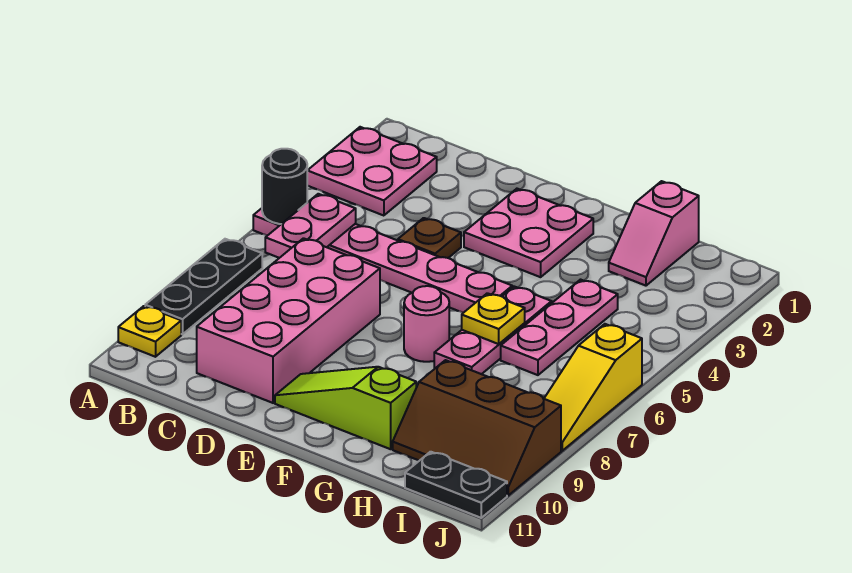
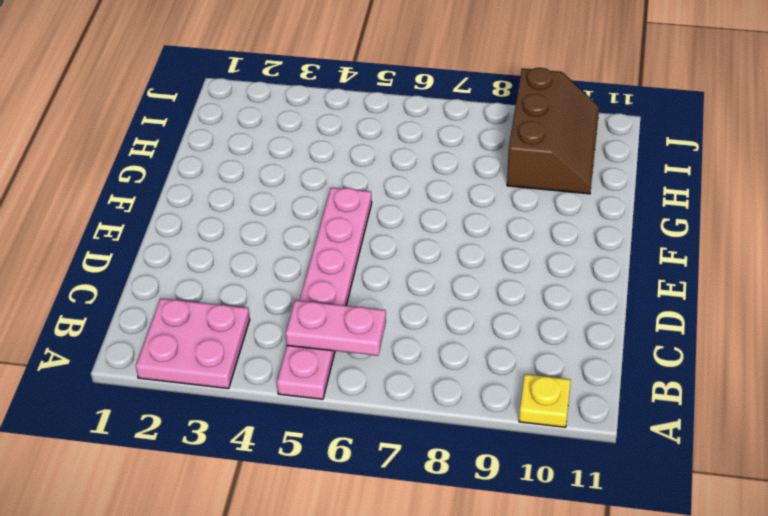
none -> black 1x3 plate [145,239,262,334]
none -> pink 2x4 brick [197,238,380,403]
none -> brown 1x1 plate [398,218,461,258]

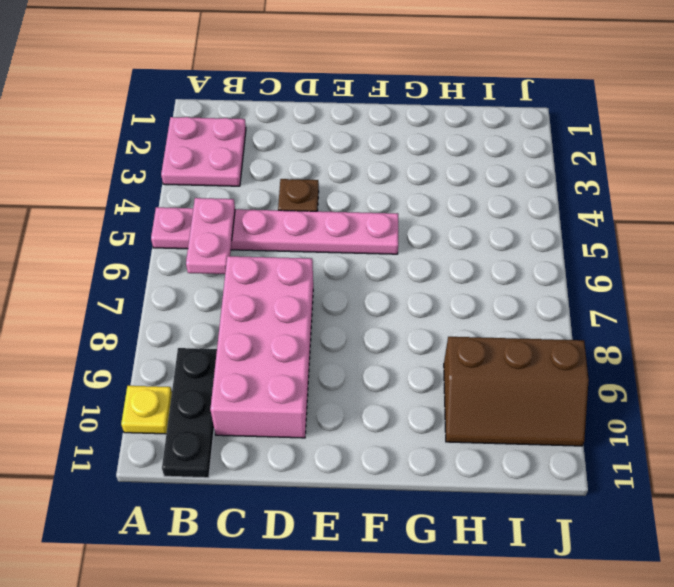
black 1x3 plate [162,348,217,478] -> black 1x3 plate moved to [145,239,262,334]
none -> pink 2x2 plate [464,189,593,277]
none -> lime 1x3 slope [275,367,416,449]
none -> pink 1x1 round brick [404,286,449,362]

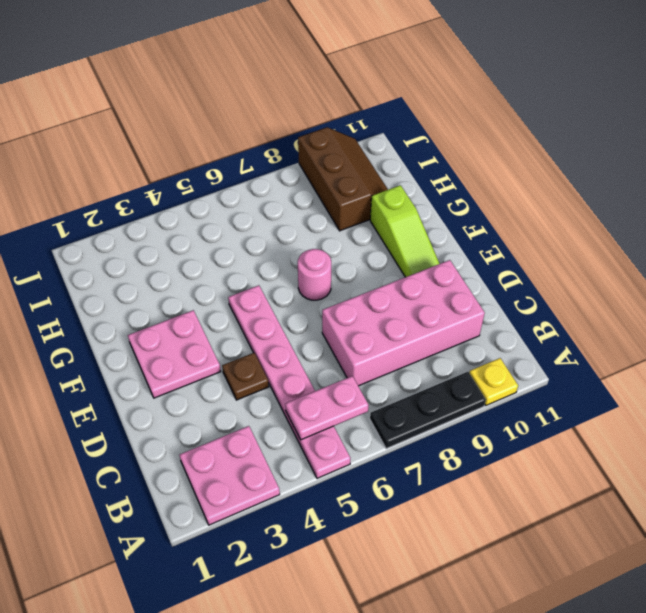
none -> pink 1x3 plate [434,287,552,374]
none -> pink 1x2 slope [609,181,699,286]
none -> pink 1x3 plate [501,280,618,375]

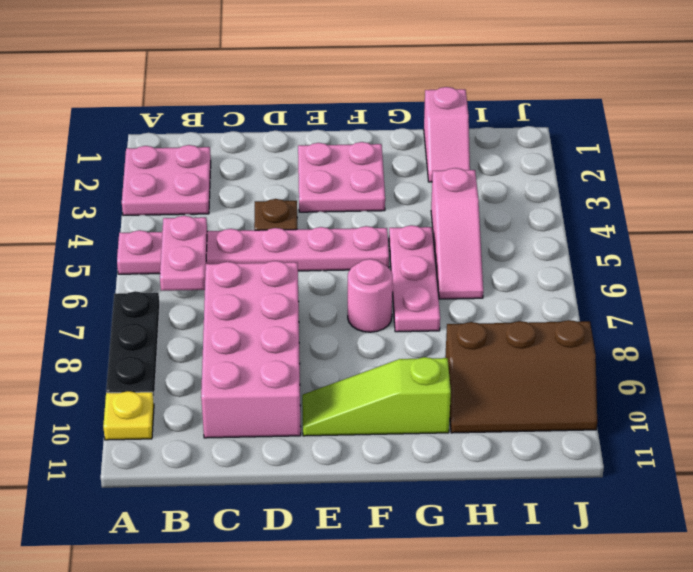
pink 1x3 slope [431,168,483,299] -> pink 1x3 plate [501,280,618,375]
none -> black 1x2 plate [405,452,507,518]
none -> yellow 1x3 slope [544,324,642,451]
none -> black 1x1 round brick [262,149,307,224]

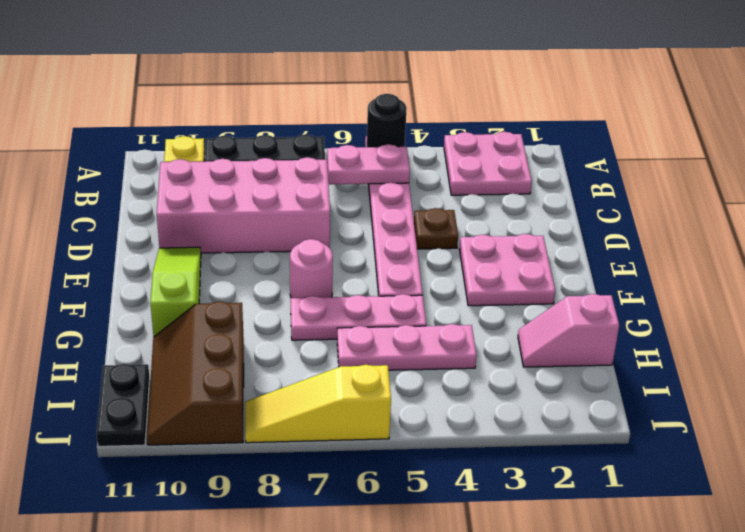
none -> yellow 1x1 plate [462,293,525,344]

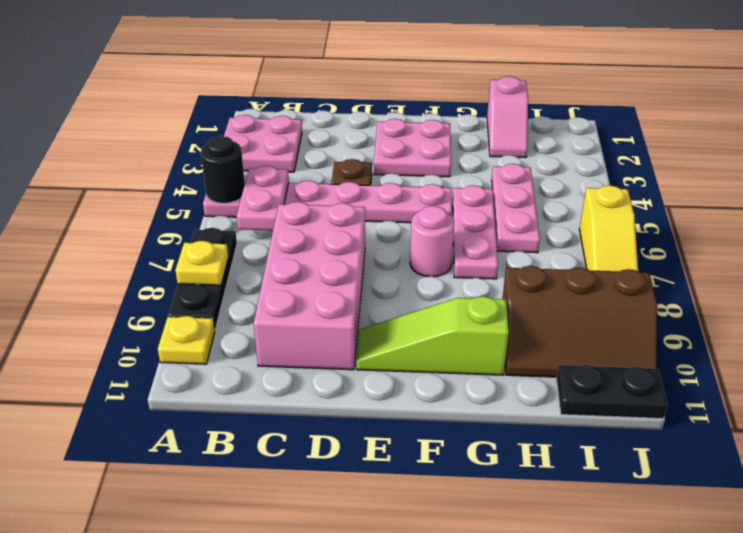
yellow 1x1 plate [175,241,228,285] -> yellow 1x1 plate moved to [462,293,525,344]

